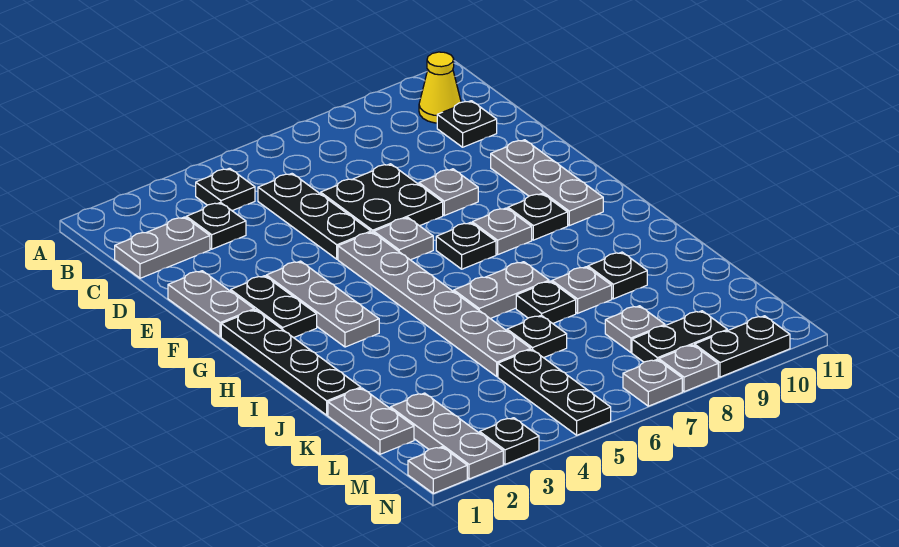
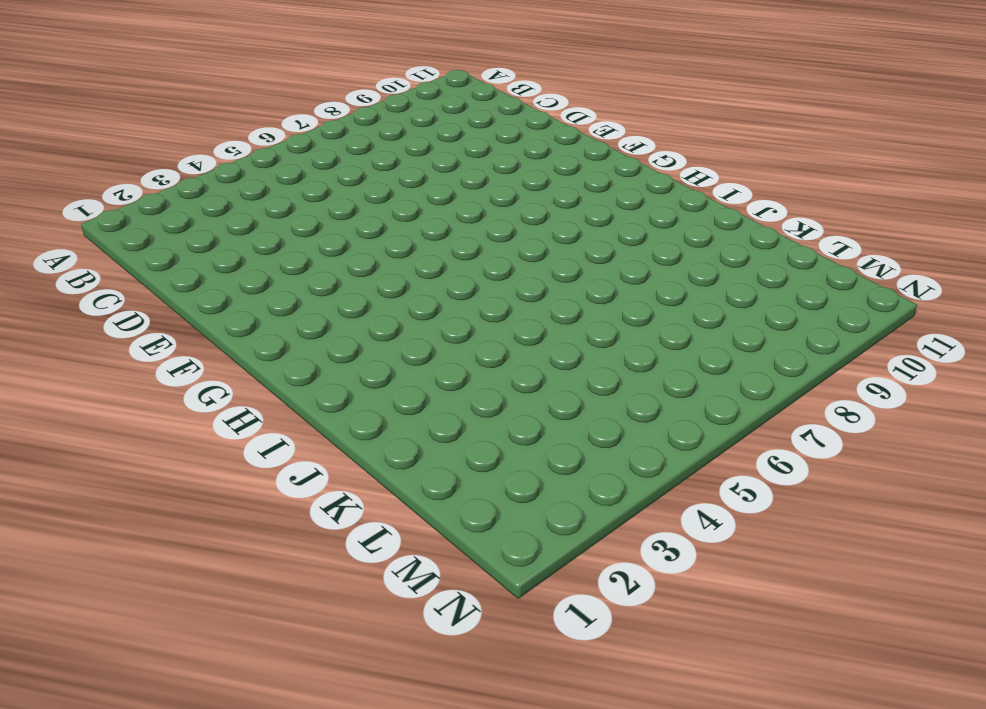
none -> black 1x1 plate [196,168,255,211]
none -> yellow 1x1 cone [419,52,461,123]
none -> grey 1x2 plate [115,217,210,278]
none -> black 1x1 plate [186,203,246,249]

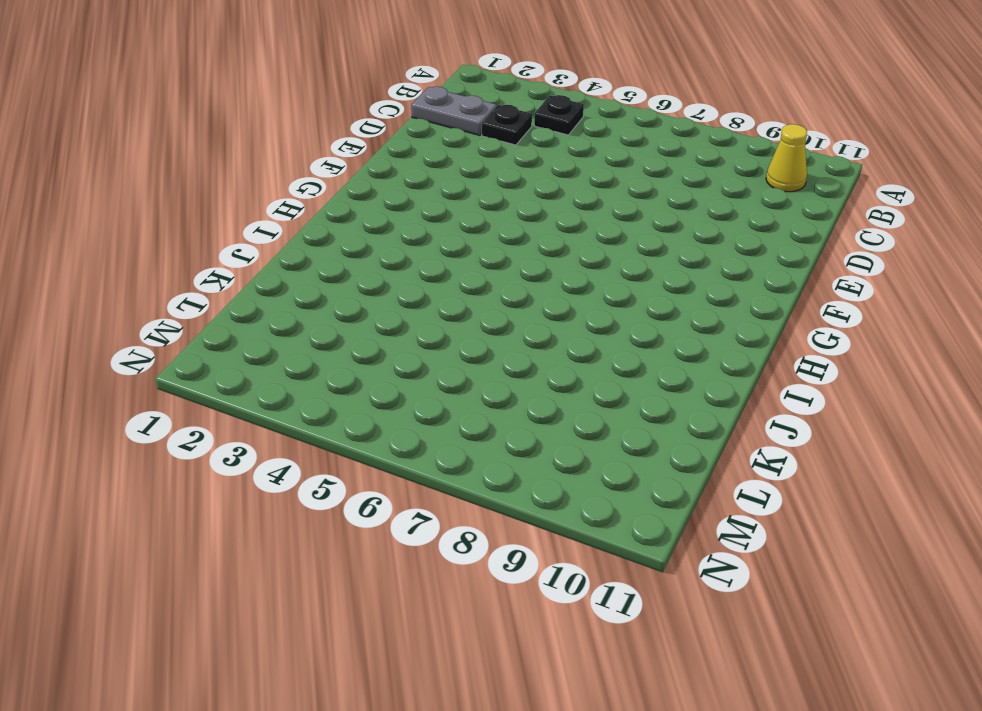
none -> black 1x3 plate [258,174,371,259]
none -> black 1x1 plate [437,101,497,147]
none -> black 2x2 plate [321,164,443,233]
none -> grey 1x2 plate [168,271,254,337]

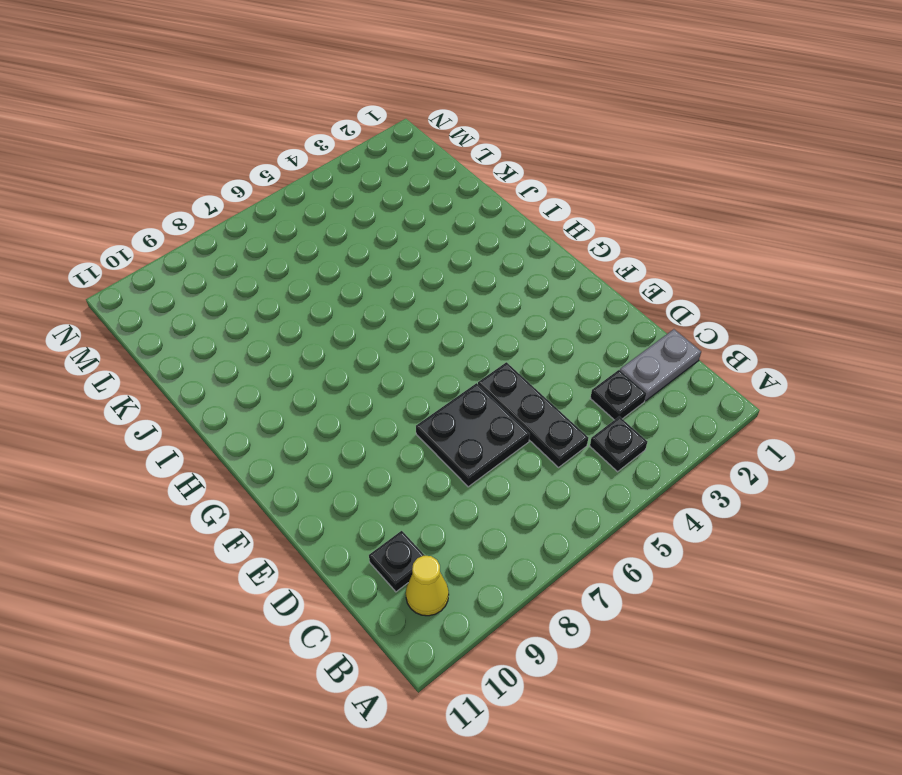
none -> grey 1x2 plate [168,271,254,337]
none -> grey 1x1 plate [419,169,478,216]
none -> grey 1x3 plate [491,140,603,226]
none -> black 1x2 plate [231,276,317,338]

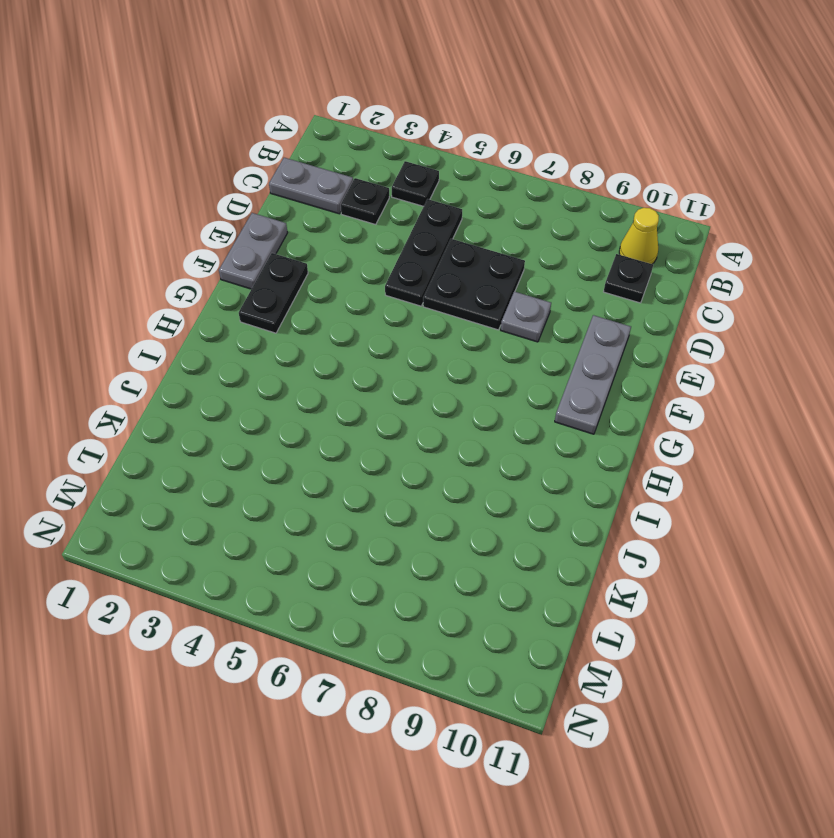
none -> grey 1x3 plate [266,261,379,347]
none -> grey 1x6 plate [338,232,531,376]
none -> grey 1x1 plate [374,218,433,260]
none -> black 1x4 plate [221,310,361,415]

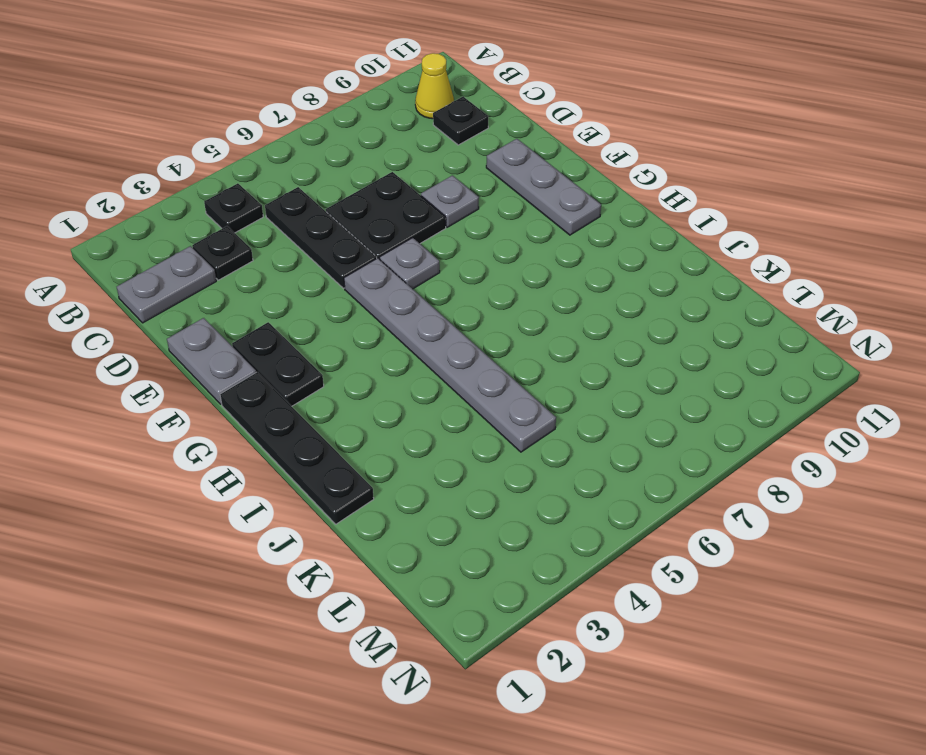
none -> grey 1x3 plate [266,261,379,347]
none -> black 1x1 plate [436,223,496,269]
none -> grey 1x1 plate [472,208,532,255]
none -> black 1x1 plate [508,194,568,240]

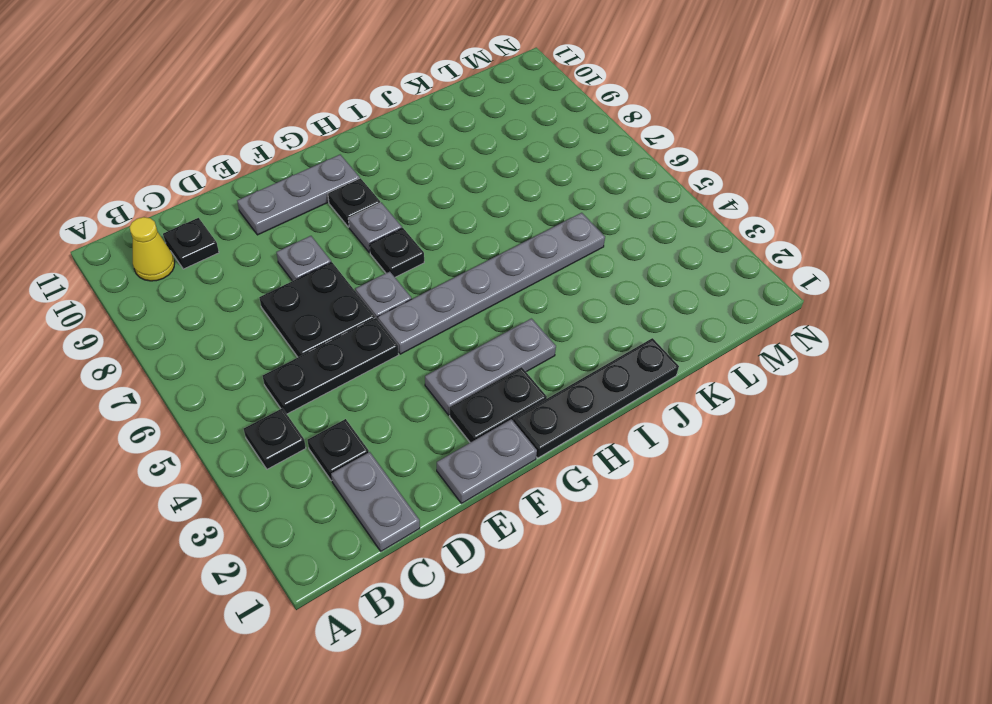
none -> grey 1x2 plate [454,262,549,319]
none -> black 1x1 plate [516,281,576,323]
none -> grey 1x1 plate [552,267,612,313]
none -> black 1x1 plate [588,252,647,299]

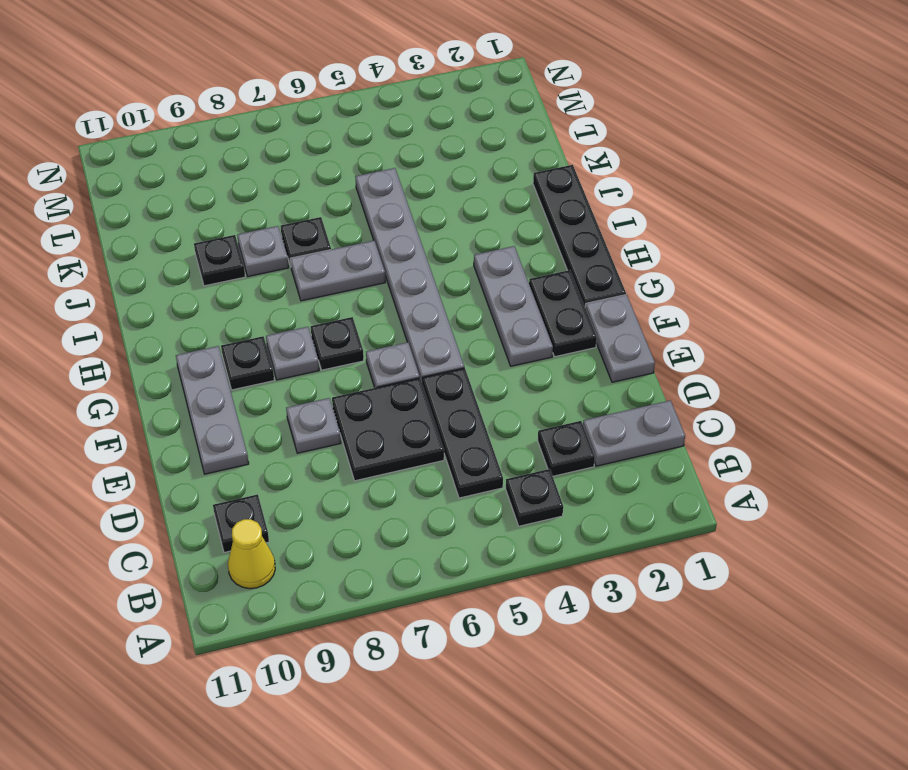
none -> grey 1x2 plate [328,388,414,454]
none -> black 1x1 plate [507,315,567,358]
none -> grey 1x3 plate [390,393,503,479]
none -> black 1x3 plate [498,350,611,435]

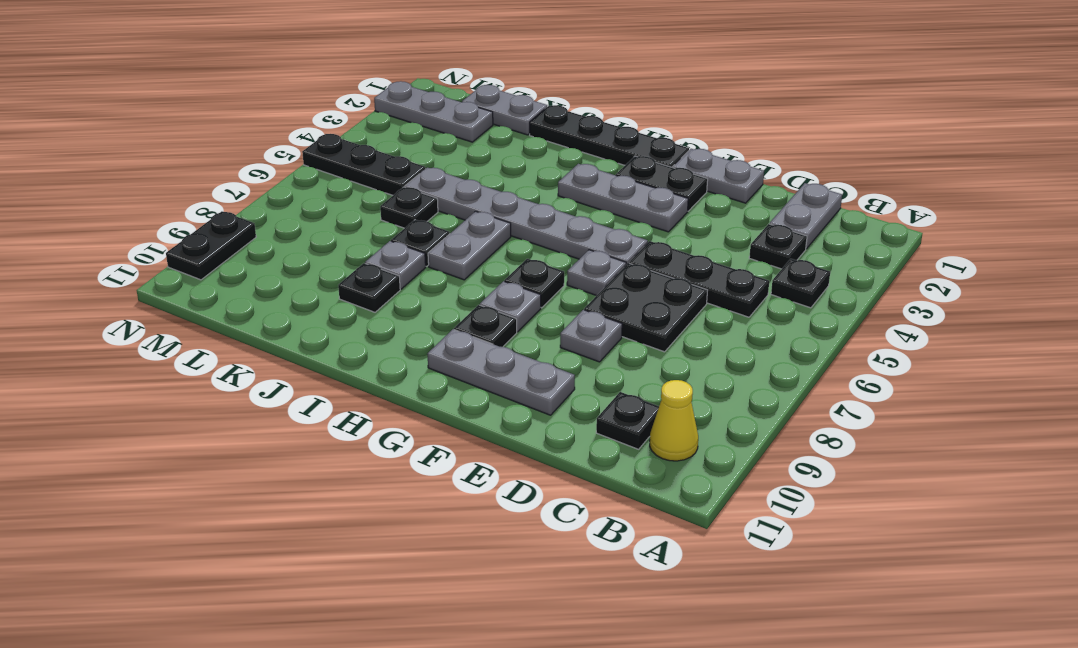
none -> grey 1x1 plate [605,306,665,352]
none -> black 1x2 plate [632,311,727,362]
none -> grey 1x1 plate [408,447,467,493]
none -> black 1x1 plate [480,418,539,464]

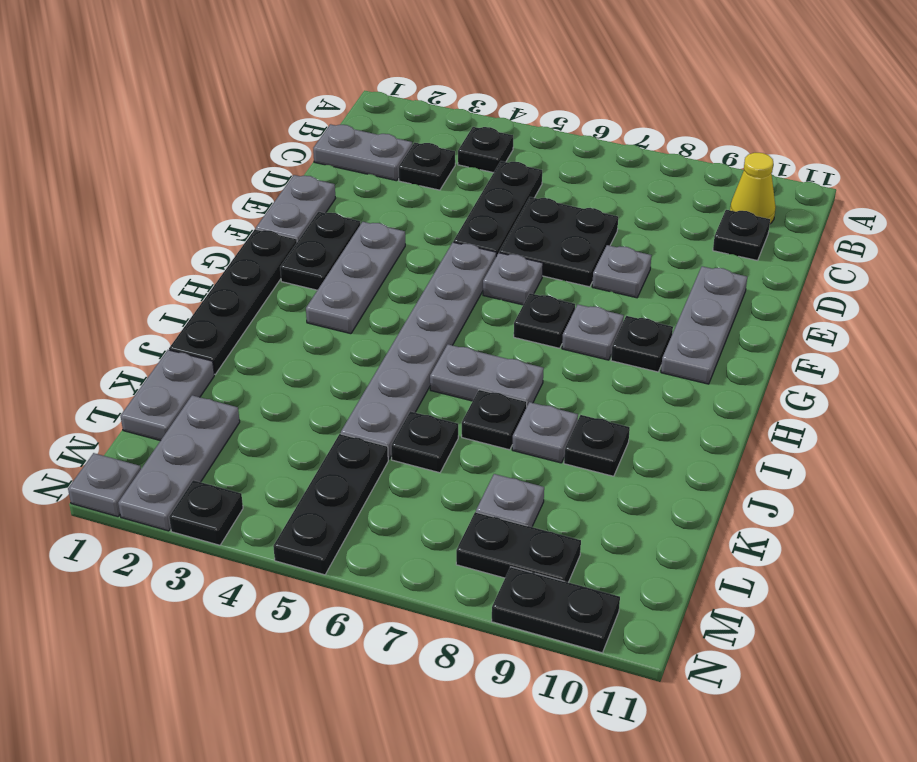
none -> grey 1x1 plate [623,360,682,406]
none -> grey 1x1 plate [659,345,718,392]

